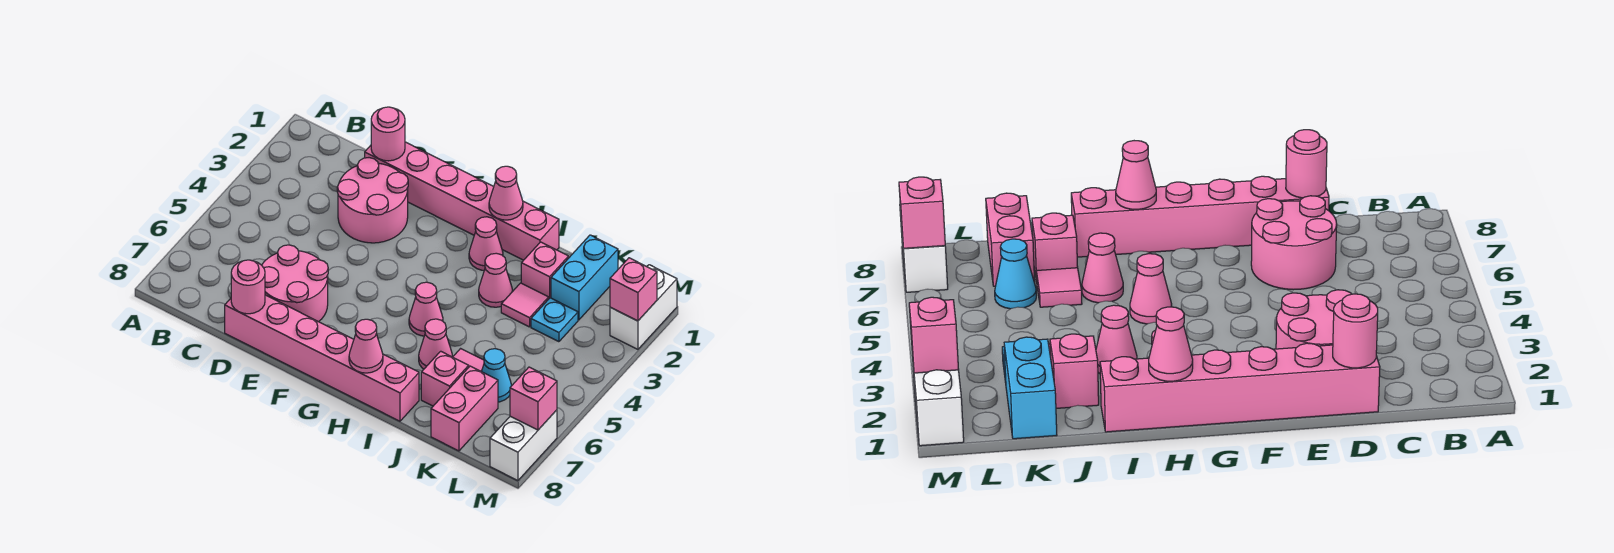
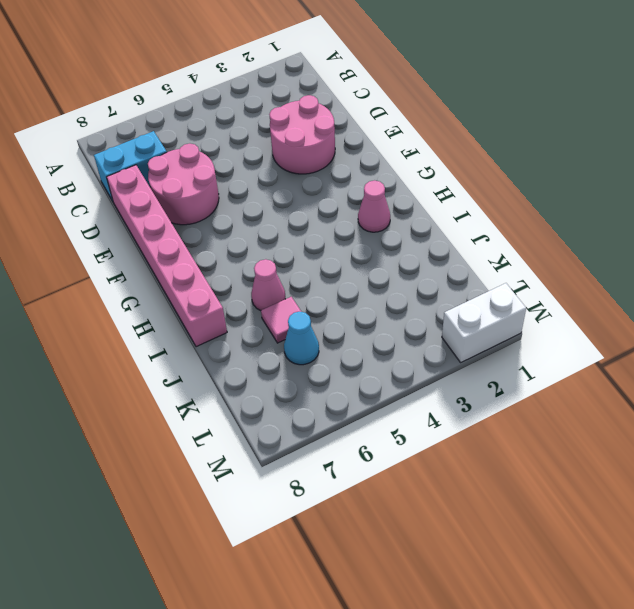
cyan 1x2 brick [94,131,167,201] -> cyan 1x2 brick moved to [551,235,618,320]
none -> pink 1x6 brick [365,142,559,260]
none -> pink 1x1 cone [409,282,443,336]
none -> pink 1x1 cone [479,253,512,307]

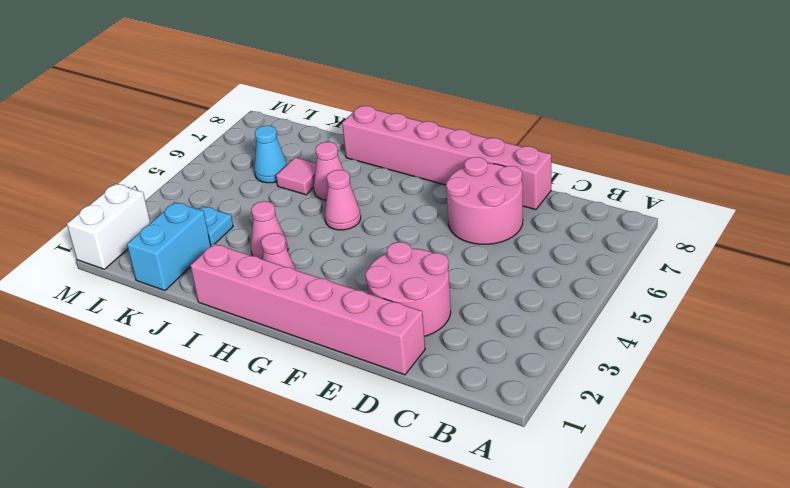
none -> pink 1x1 brick [521,242,569,298]
none -> pink 1x1 tile [501,283,549,327]
none -> pink 1x1 brick [421,351,469,406]

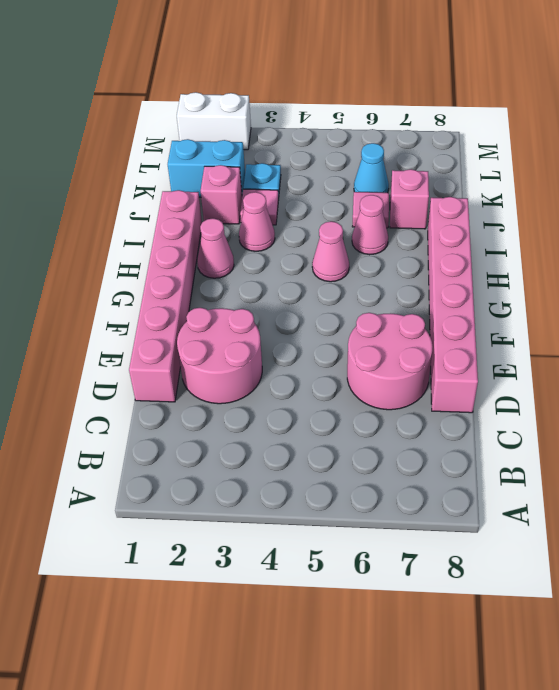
none -> pink 1x2 brick [431,366,498,451]
none -> white 1x2 brick [490,410,557,481]
none -> pink 1x1 round brick [371,107,405,161]

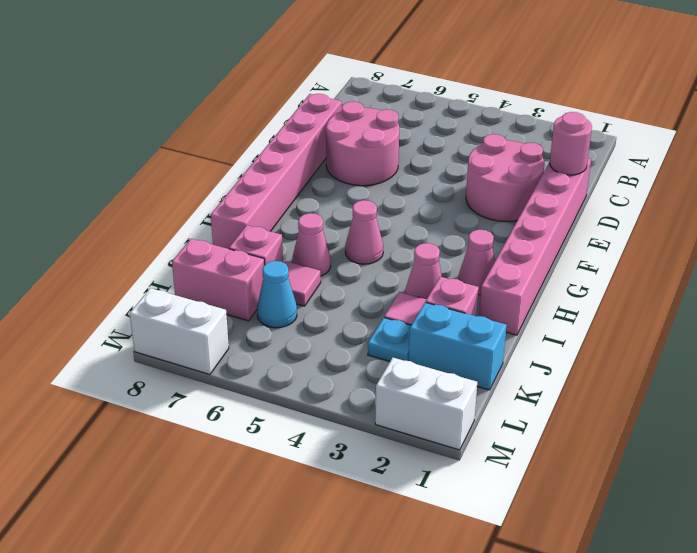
none -> pink 1x1 round brick [231,260,265,314]
none -> pink 1x1 cone [489,166,523,220]
none -> pink 1x1 cone [349,319,383,373]

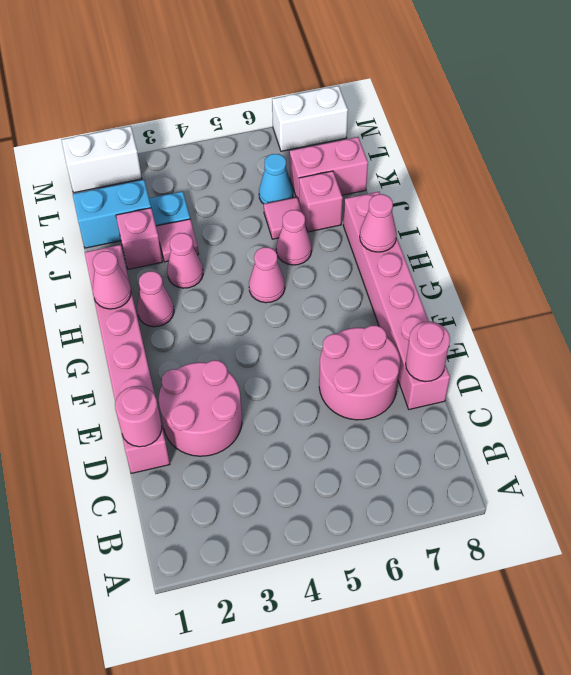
none -> pink 1x1 brick [610,258,657,321]
none -> pink 1x1 brick [510,367,557,430]

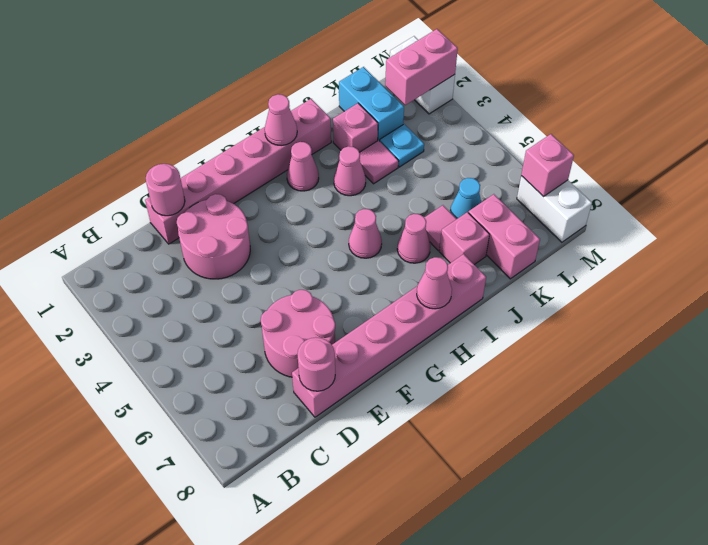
pink 1x2 brick [385,29,458,105] -> pink 1x1 brick [610,258,657,321]

